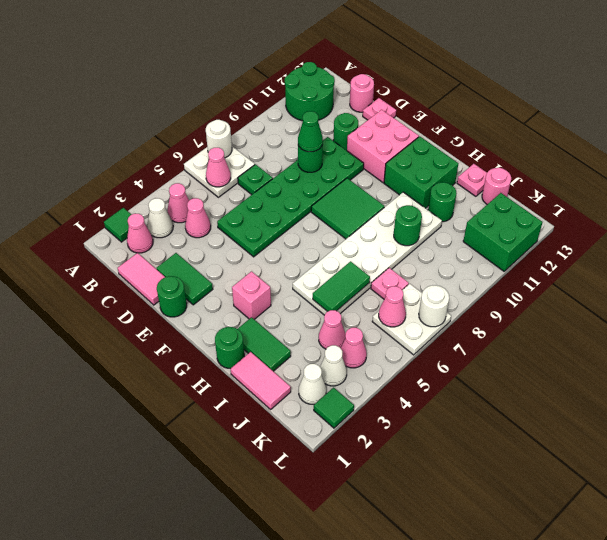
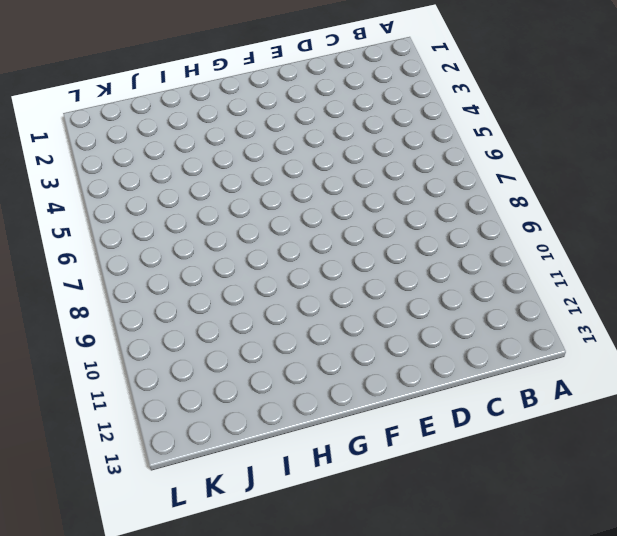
none -> green 1x1 tile [104,208,131,242]
none -> white 2x2 plate [184,146,255,197]
none -> green 2x2 round brick [285,62,335,121]
none -> pink 1x1 cone [127,214,153,253]

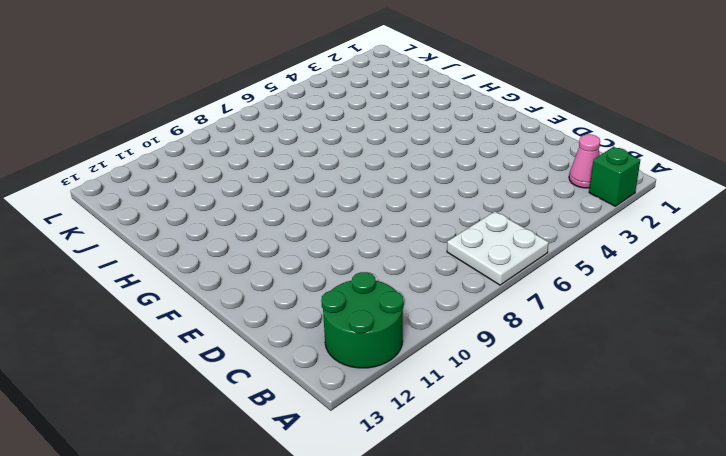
green 1x1 brick [589,147,640,206] -> green 1x1 tile [104,208,131,242]
none -> white 1x1 cone [147,198,173,238]
none -> pink 1x1 cone [168,183,189,223]
none -> pink 1x2 tile [118,253,165,305]
none -> pink 1x1 cone [185,198,211,238]

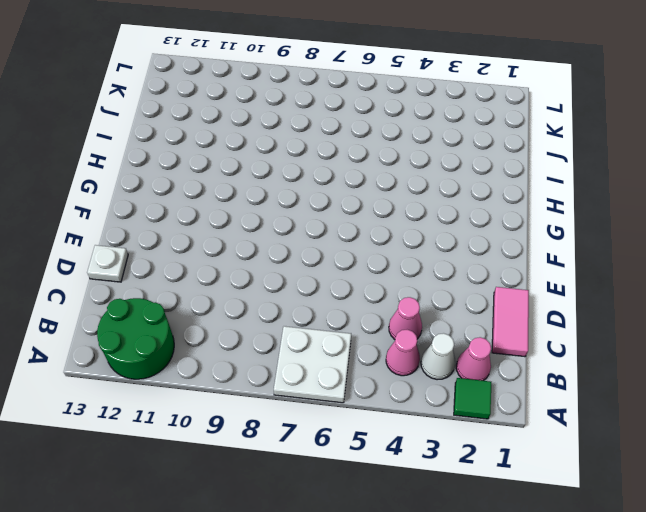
white 1x1 plate [87,245,128,282] -> pink 1x1 plate [363,98,396,120]
none -> green 1x1 plate [238,164,273,195]
none -> pink 1x1 round brick [350,74,374,112]
none -> green 1x2 tile [157,253,213,305]
none -> green 2x6 plate [217,137,364,257]

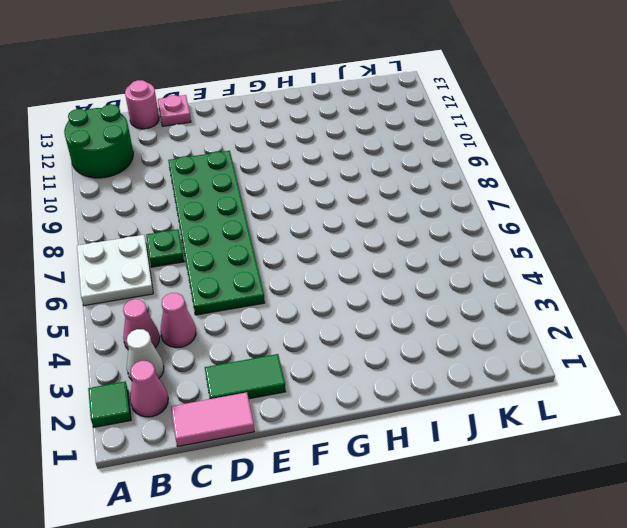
none -> green 1x1 round brick [333,113,358,151]
none -> green 1x1 round brick [157,276,187,317]
none -> pink 2x2 brick [347,110,419,183]
none -> green 2x2 tile [311,178,384,239]

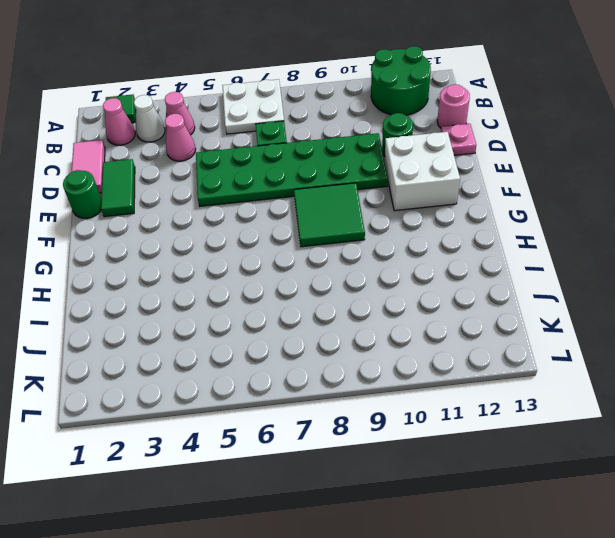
white 2x2 brick [385,132,460,211] -> pink 2x2 brick [347,110,419,183]
none -> pink 1x1 brick [232,271,271,319]
none -> green 2x2 brick [384,136,458,208]
none -> green 1x1 round brick [215,327,244,368]
none -> green 1x2 tile [238,317,291,371]

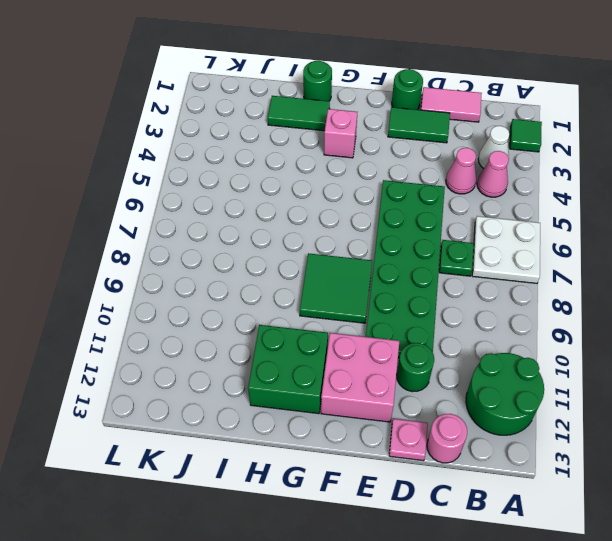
none -> pink 1x1 cone [127,214,153,253]
none -> white 2x6 plate [293,192,442,315]
none -> pink 1x2 tile [231,352,291,409]
none -> green 1x1 round brick [428,182,457,222]

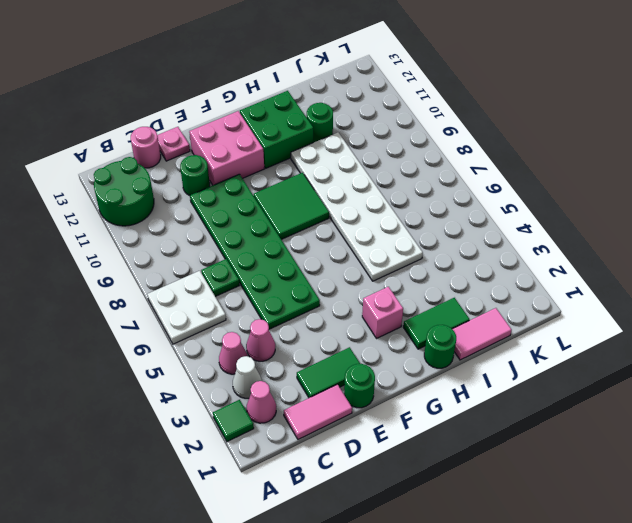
none -> pink 1x1 plate [457,164,487,196]
none -> pink 1x1 cone [319,310,346,349]
none -> pink 1x1 plate [371,268,409,299]
none -> pink 1x1 round brick [482,168,511,204]

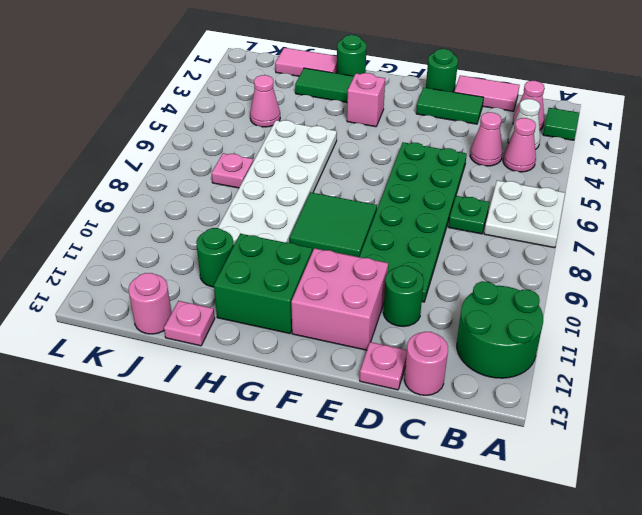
none -> white 1x1 cone [299,364,326,404]
none -> white 1x1 cone [320,345,347,386]
none -> pink 1x1 cone [341,328,367,368]
none -> white 2x2 plate [372,284,451,355]

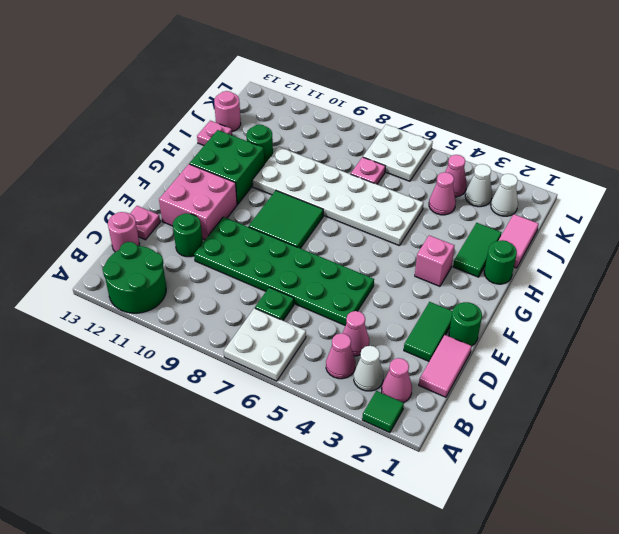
none -> green 2x2 brick [463,193,543,271]
none -> green 1x1 tile [314,388,354,428]
none -> white 1x1 round brick [206,120,232,158]
none -> pink 1x1 cone [206,148,231,187]

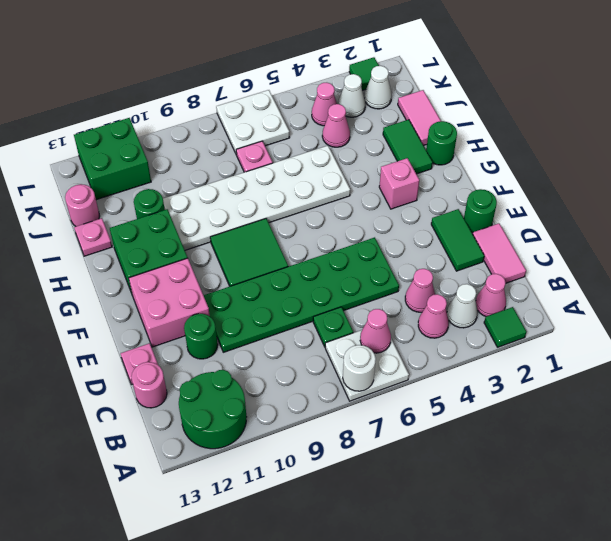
none -> green 1x1 round brick [298,145,323,172]
none -> green 1x2 tile [313,261,370,311]
none -> green 1x1 round brick [394,205,422,246]
none -> pink 1x1 cone [379,286,406,327]

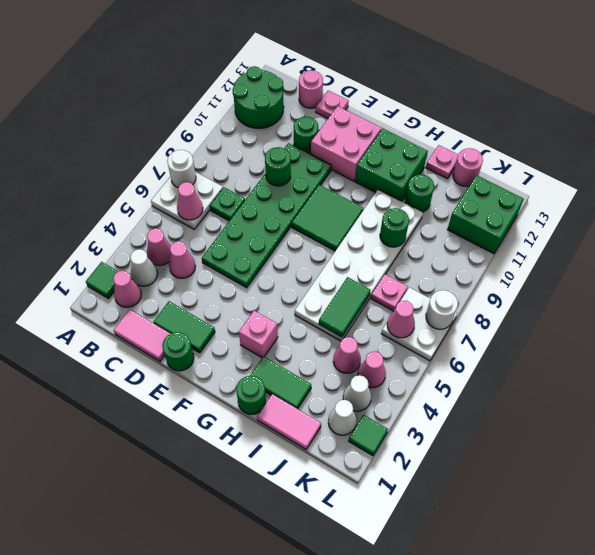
none -> green 1x1 cone [298,111,323,152]

